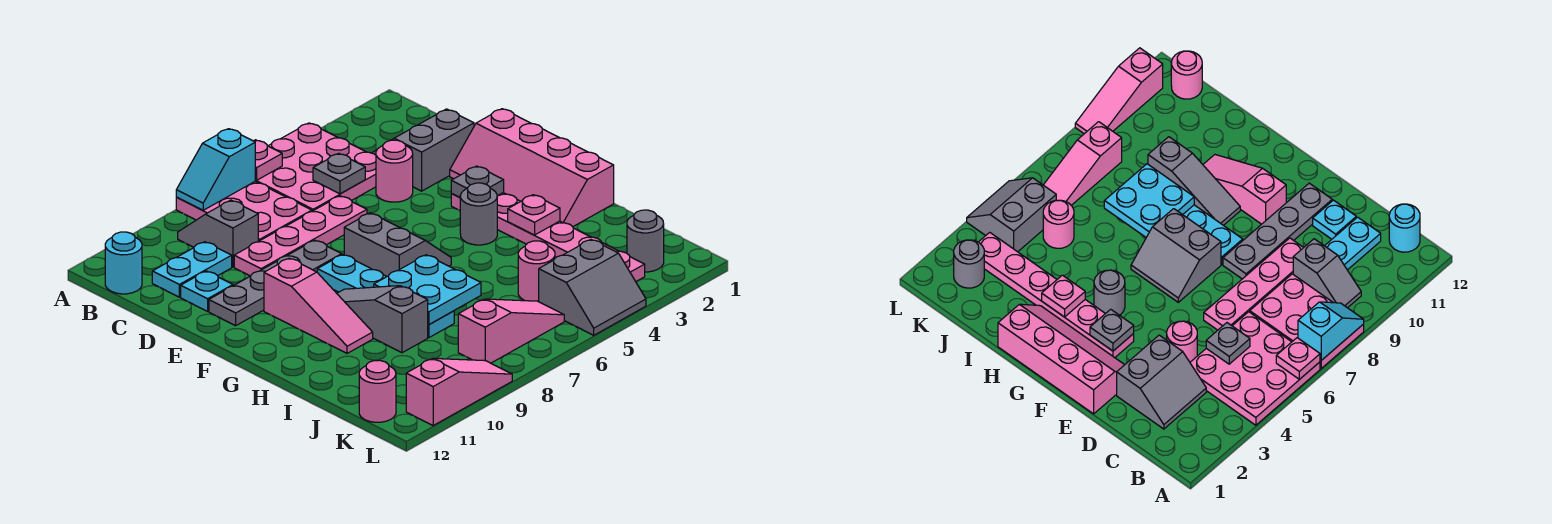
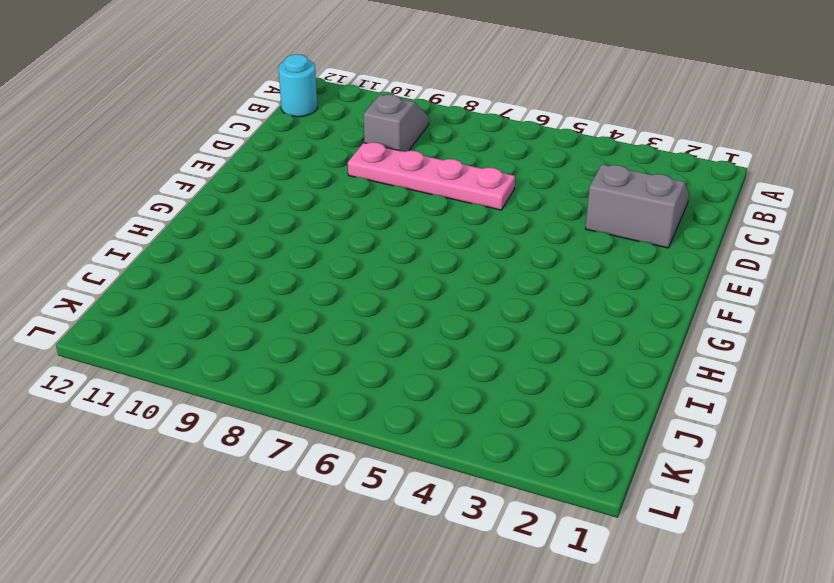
none -> pink 3x3 plate [255,123,376,211]
none -> pink 2x3 plate [176,182,312,241]
none -> cyan 1x2 plate [152,242,232,297]

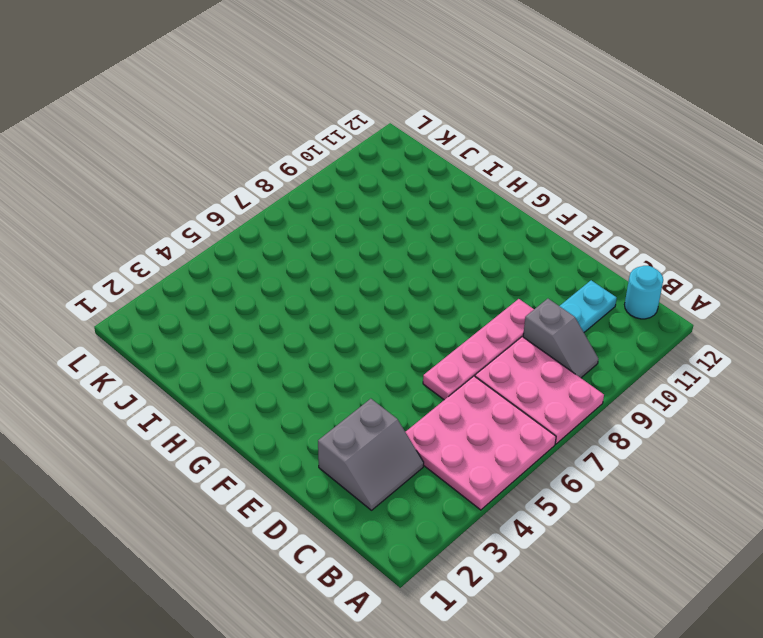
none -> pink 1x1 round brick [376,140,413,202]
none -> cyan 1x1 plate [181,271,233,311]
none -> pink 2x4 slope [450,109,614,227]

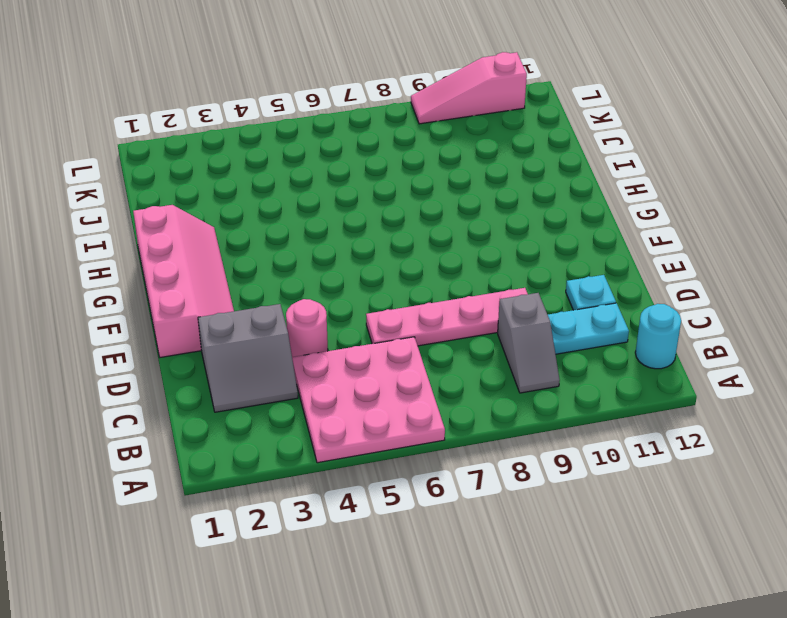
none -> pink 2x3 plate [176,182,312,241]
none -> grey 1x4 plate [209,240,342,326]
none -> pink 1x6 plate [451,193,645,281]

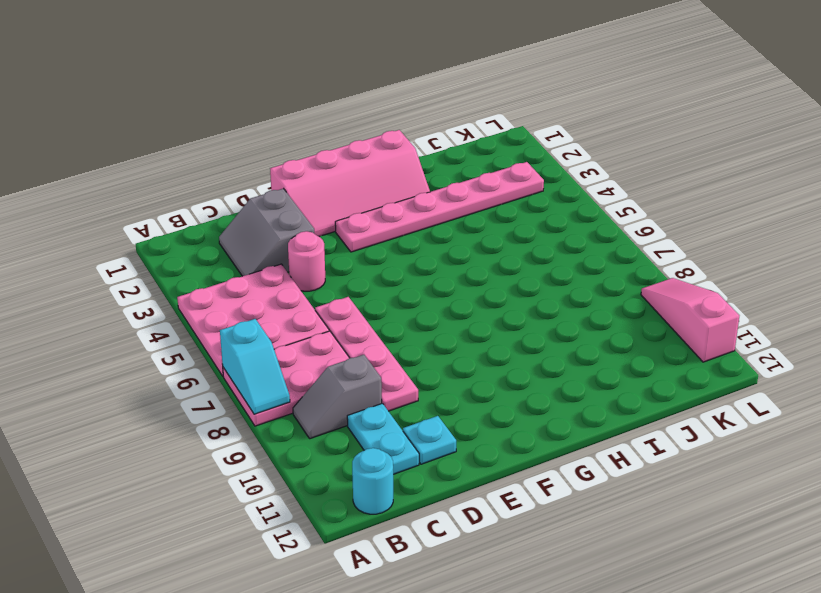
none -> grey 1x4 plate [209,240,342,326]
none -> grey 2x2 slope [344,213,451,276]
none -> cyan 1x4 plate [317,255,454,338]

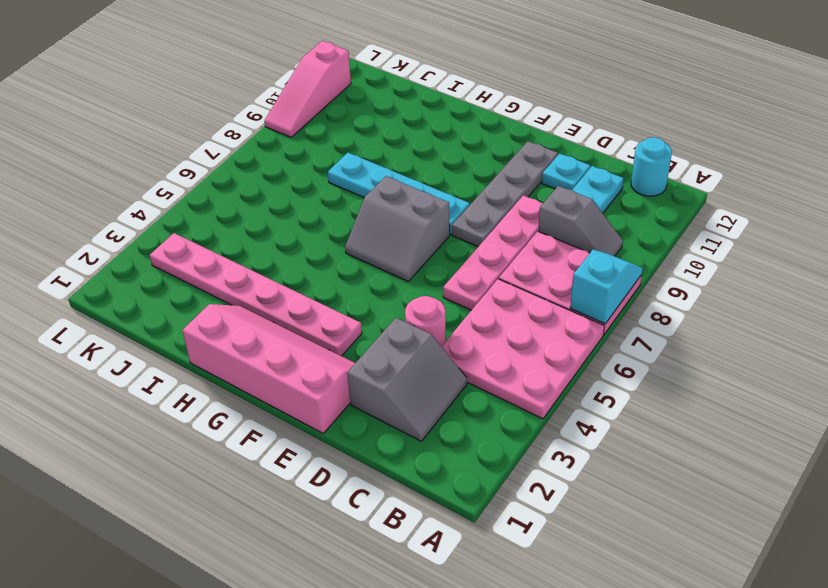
none -> pink 1x3 slope [264,258,373,353]
none -> grey 1x1 round brick [460,183,497,245]
none -> grey 1x3 slope [337,286,428,353]

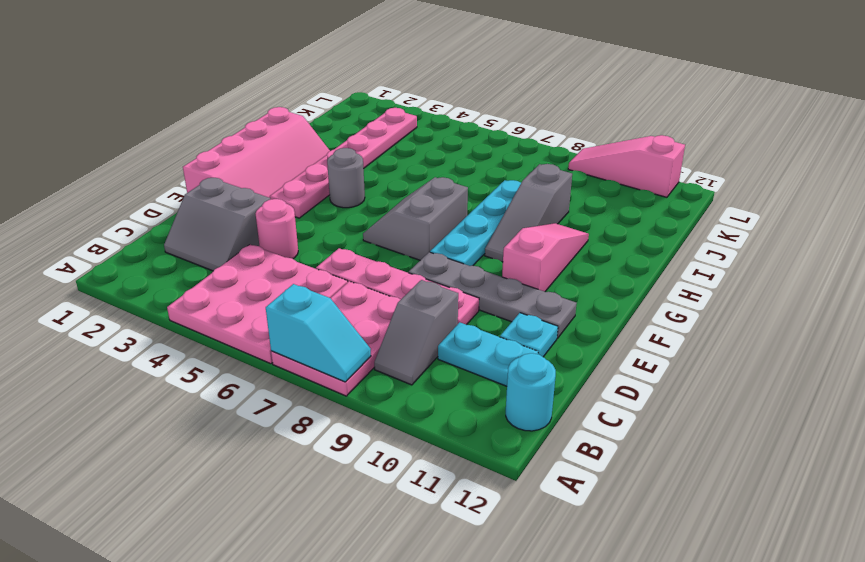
none -> pink 1x1 round brick [518,241,555,302]
none -> grey 1x1 round brick [627,210,664,272]
none -> grey 2x2 slope [539,240,646,335]

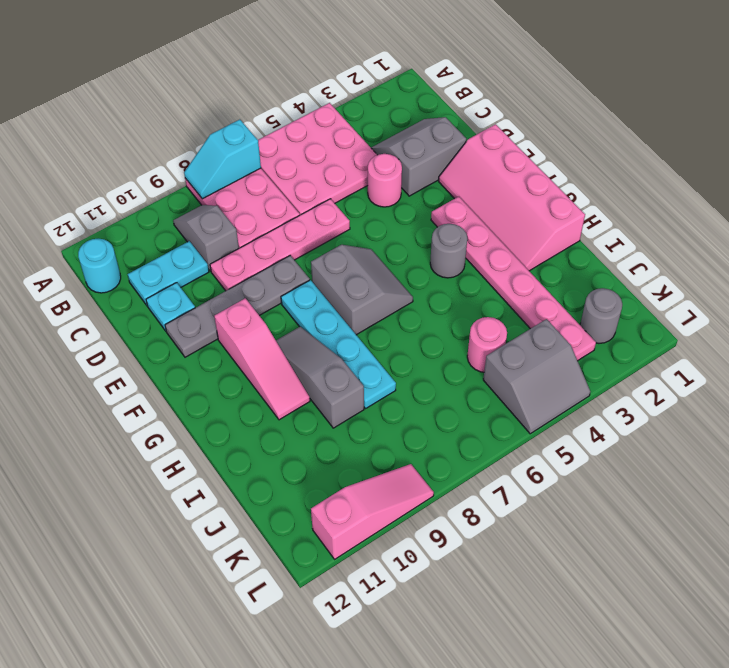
none -> pink 1x3 slope [458,299,564,363]
none -> pink 1x1 round brick [359,360,396,422]
none -> pink 1x1 plate [254,140,282,180]

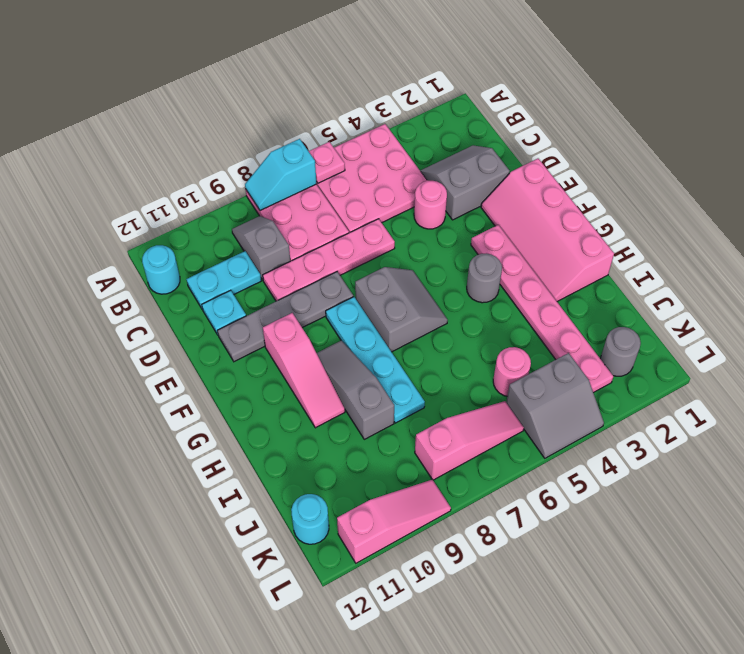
cyan 1x1 round brick [291,494,329,544] -> pink 1x1 round brick [359,360,396,422]
none -> grey 1x1 plate [313,153,365,194]
none -> grey 1x1 plate [451,166,504,197]
none -> pink 1x1 plate [508,195,560,235]

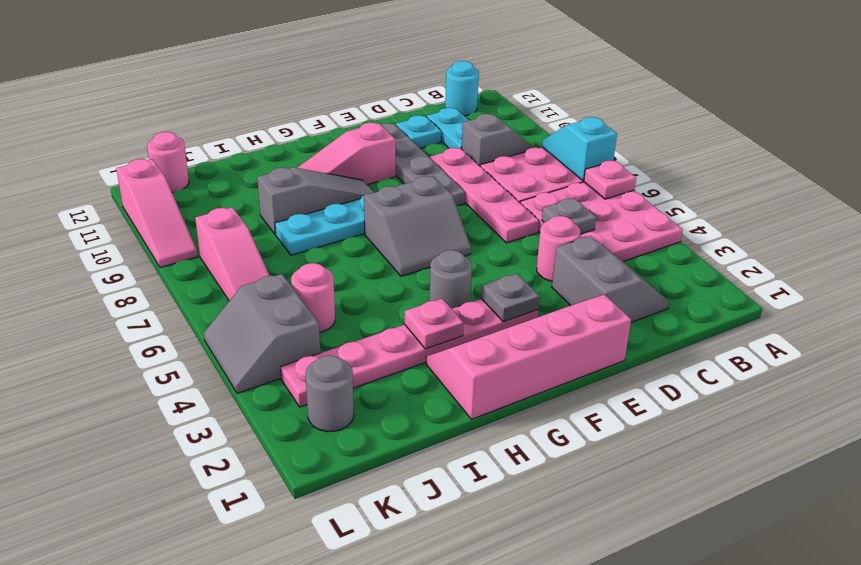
none -> cyan 2x2 plate [374,255,481,325]

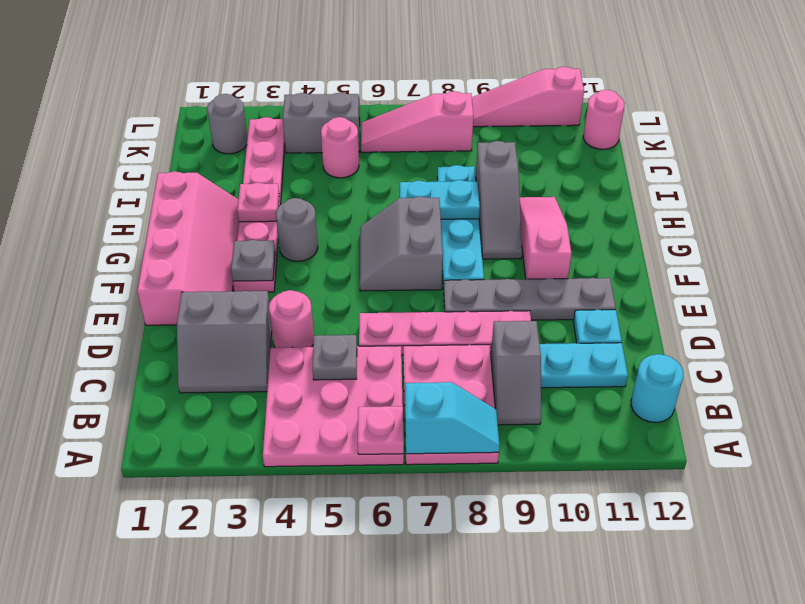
cyan 1x2 plate [400,180,480,219] -> cyan 2x2 plate [374,255,481,325]

